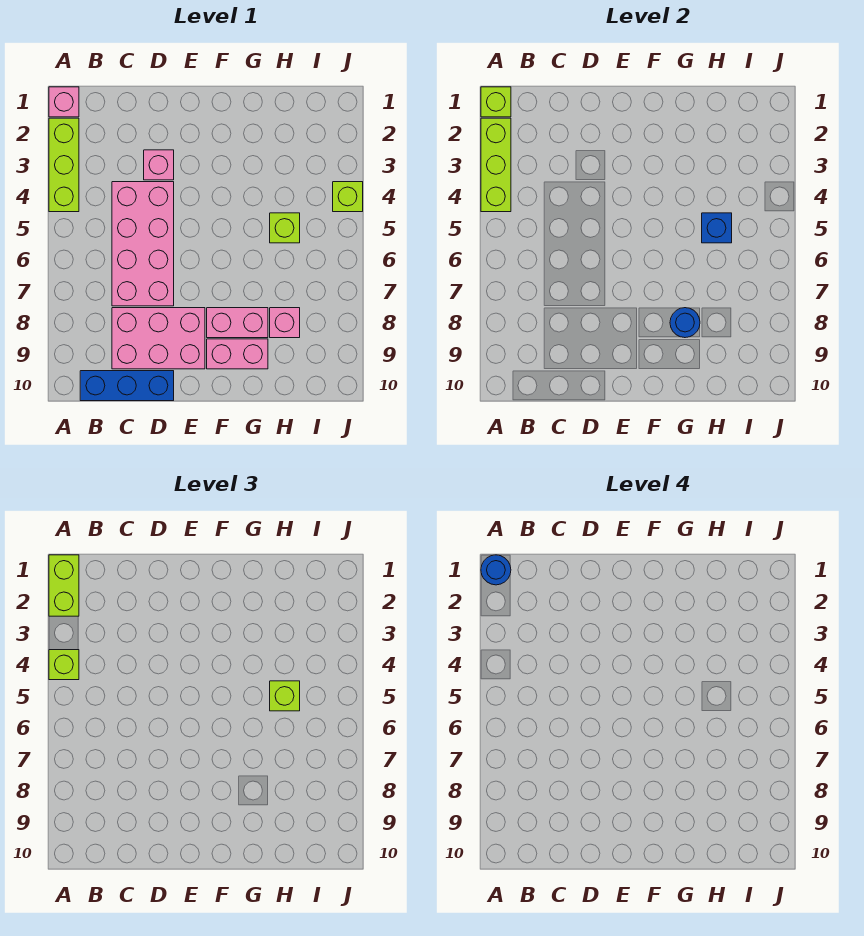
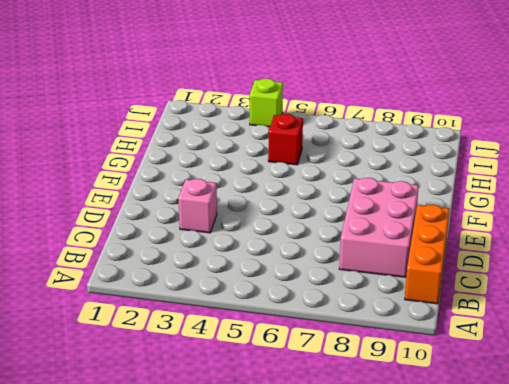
orange 1x3 brick [405,205,449,304] -> blue 1x3 brick [80,371,174,401]
red 1x1 brick [268,114,303,165] -> lime 1x1 brick [270,213,300,243]
none -> pink 1x1 brick [49,87,79,117]
none -> lime 1x3 brick [49,118,79,212]
none -> pink 2x4 brick [112,182,174,306]

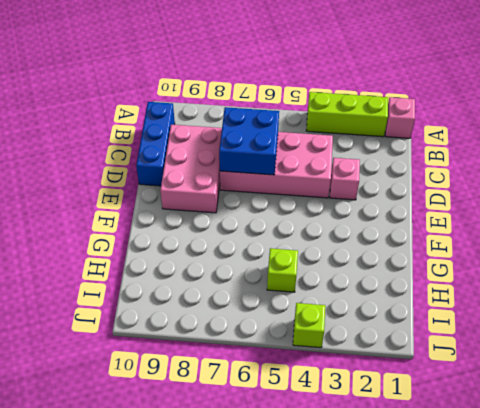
blue 2x2 brick [219,107,279,175] -> none
none -> pink 1x2 brick [207,308,268,338]
none -> pink 1x2 brick [207,339,268,369]
none -> pink 1x1 brick [270,308,300,338]

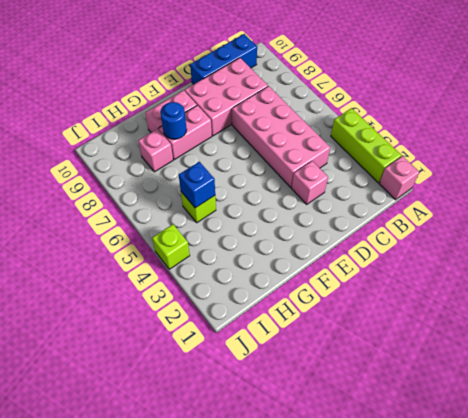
none -> lime 1x1 brick [481,87,511,117]
none -> lime 1x3 brick [481,118,511,212]
none -> lime 1x2 brick [49,555,79,616]

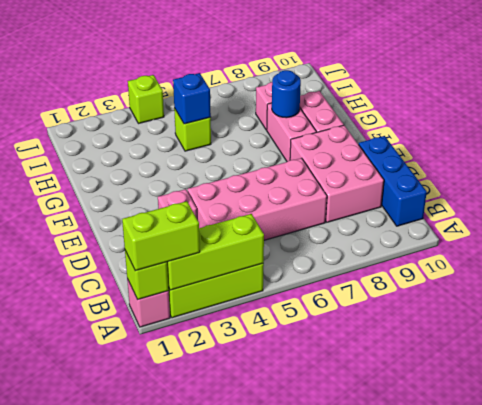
none -> lime 1x1 brick [49,650,79,680]
none -> lime 1x1 brick [270,681,300,711]
none -> blue 1x1 round brick [481,555,511,585]

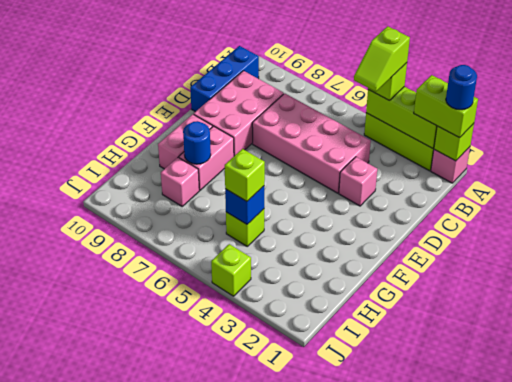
lime 1x2 slope [354,26,410,92] -> none

